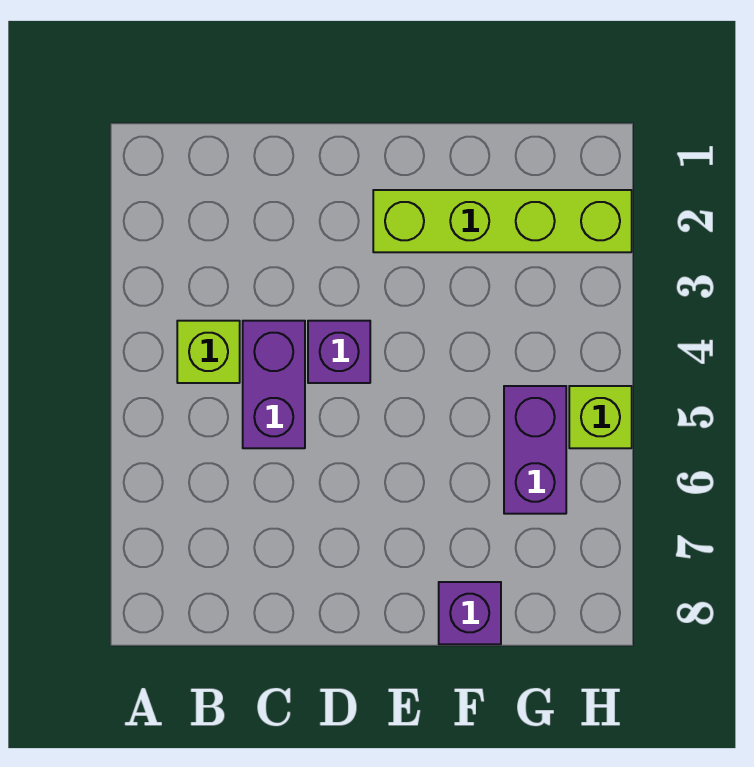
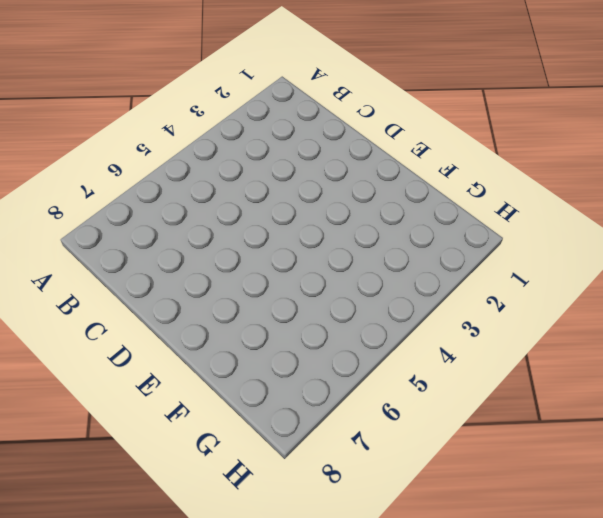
none -> lime 1x1 brick [177,321,240,383]
none -> purple 1x2 brick [243,321,305,448]

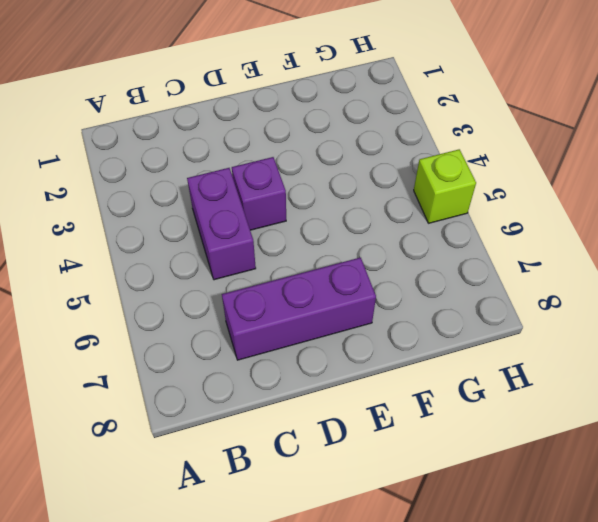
purple 1x3 brick [222,258,376,360] -> none
none -> lime 1x1 brick [177,321,240,383]
none -> lime 1x4 brick [373,190,632,252]

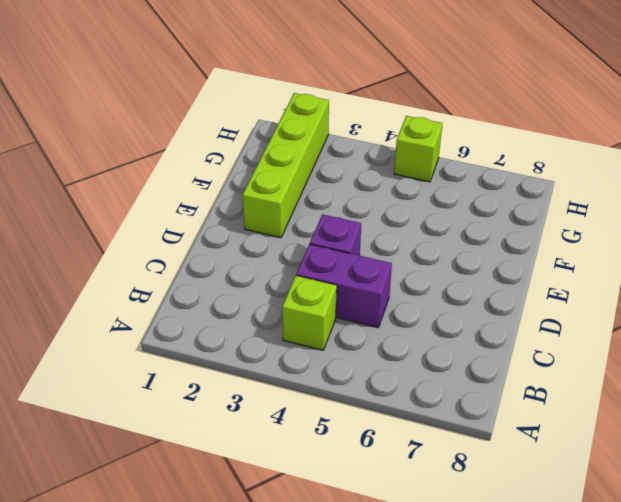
none -> purple 1x1 brick [439,582,501,644]
none -> purple 1x2 brick [504,386,566,514]

